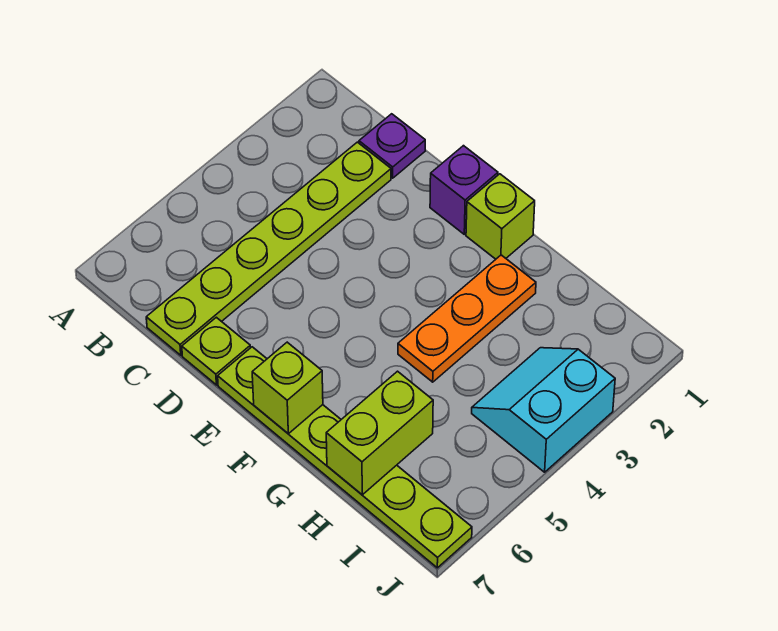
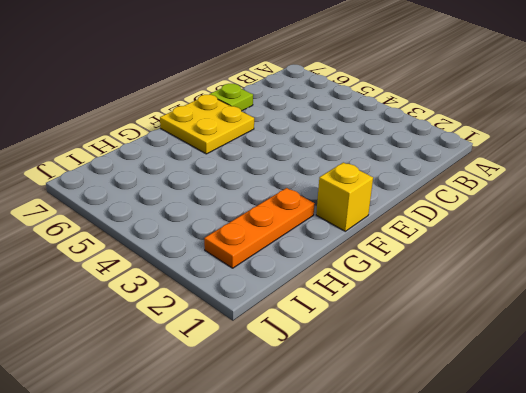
yellow 2x2 plate [160,94,254,154] -> lime 1x6 plate [218,347,472,568]
yellow 1x1 brick [316,162,373,231] -> lime 1x1 brick [466,174,535,259]
orange 1x3 plate [204,188,315,268] -> orange 1x3 plate turned to [398,255,536,382]
none -> purple 1x1 plate [359,114,425,178]
none -> lime 1x6 plate [146,142,391,355]

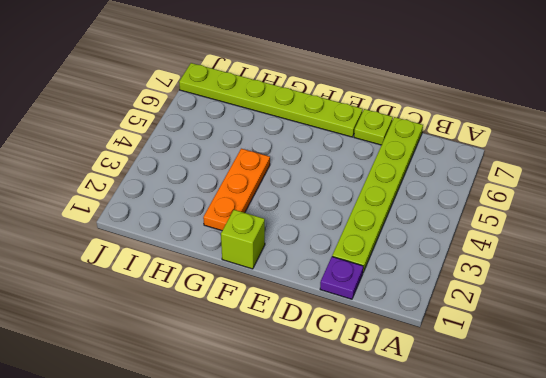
none -> purple 1x1 brick [430,146,498,234]
none -> cyan 2x2 slope [472,348,615,472]

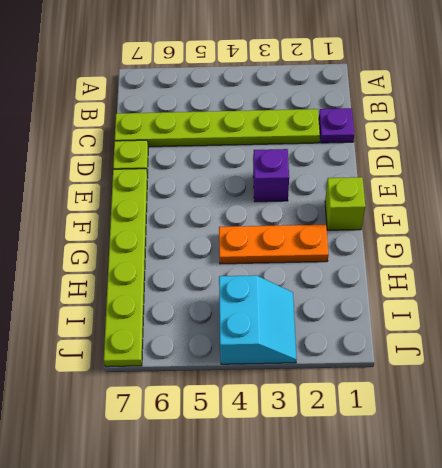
purple 1x1 brick [253,149,289,202] -> purple 1x1 brick moved to [430,146,498,234]
cyan 2x2 slope [219,275,297,364] -> cyan 2x2 slope turned to [472,348,615,472]
none -> lime 1x1 brick [252,342,323,434]
none -> lime 1x2 brick [326,371,433,495]

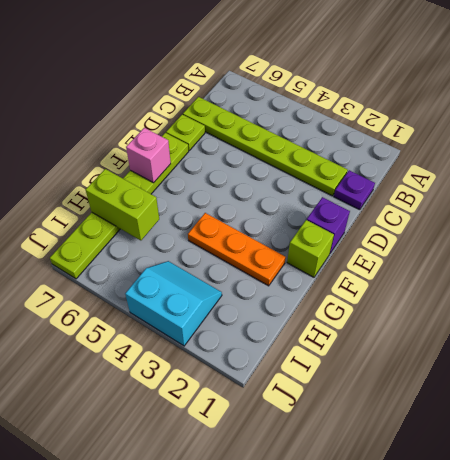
pink 1x1 brick [126,128,171,183] -> lime 1x1 brick [252,342,323,434]

